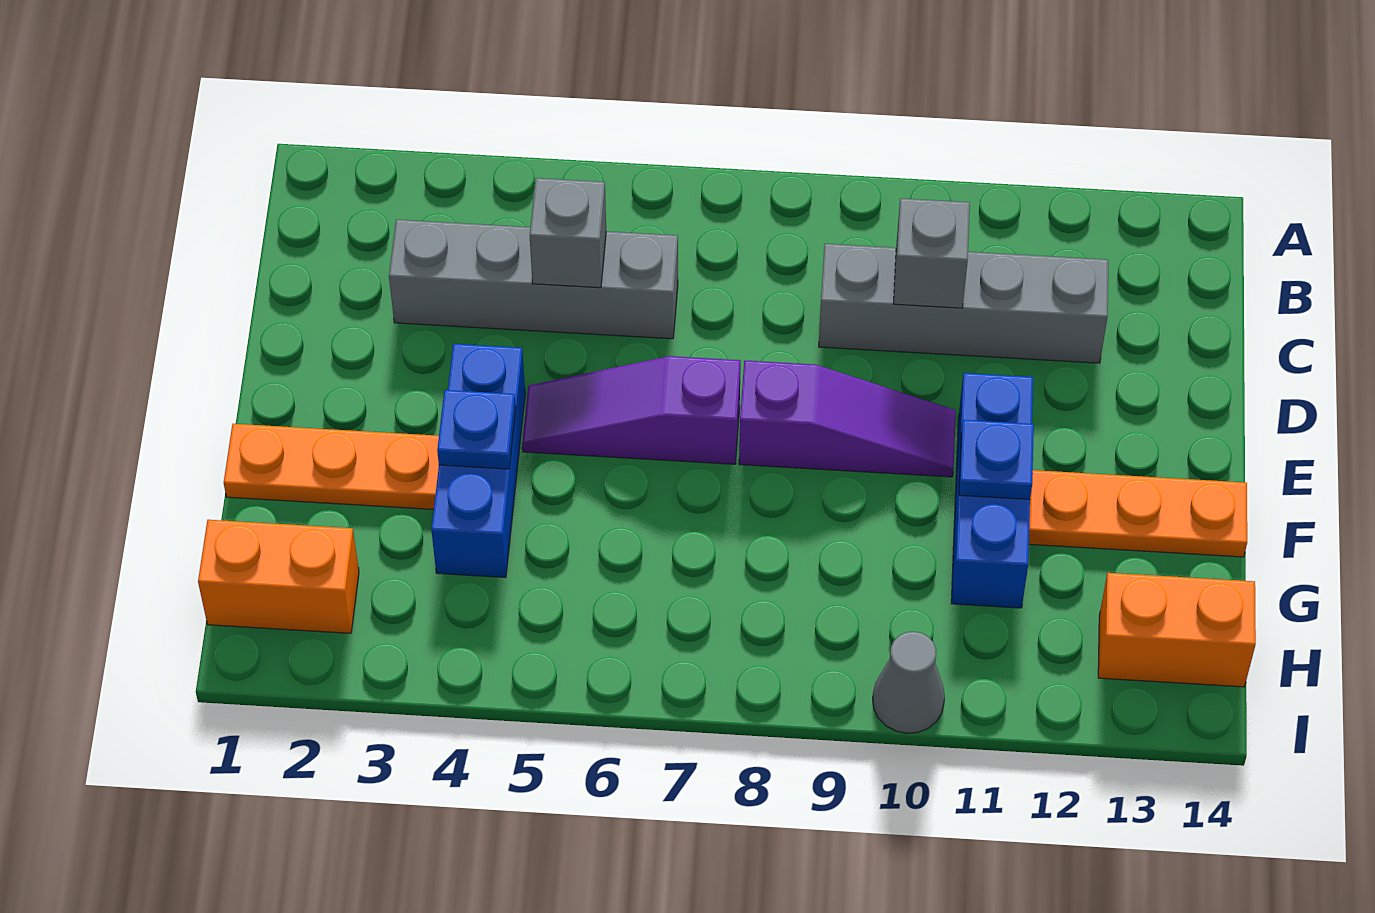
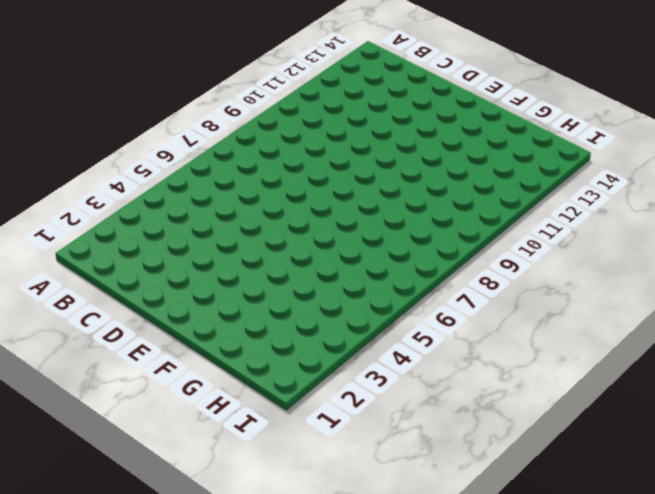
none -> grey 1x4 brick [389,220,678,339]
none -> grey 1x4 brick [819,244,1108,363]
none -> blue 1x3 brick [431,344,525,578]

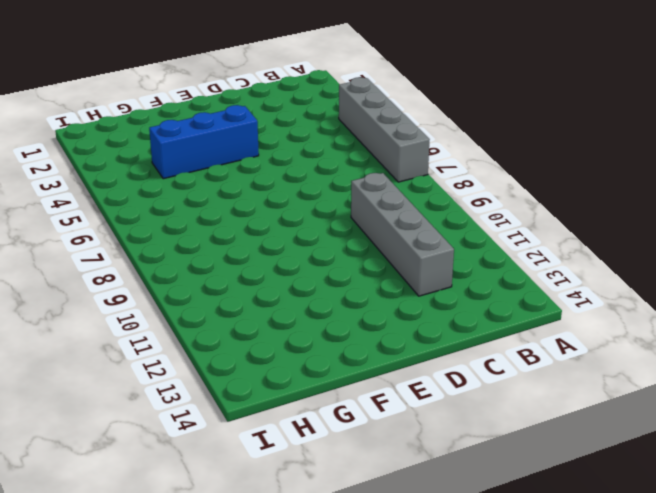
grey 1x4 brick [339,77,430,182] -> grey 1x4 brick moved to [389,220,678,339]
none -> purple 1x3 slope [522,356,741,464]
none -> purple 1x3 slope [739,360,956,477]
none -> blue 1x3 brick [951,373,1033,608]

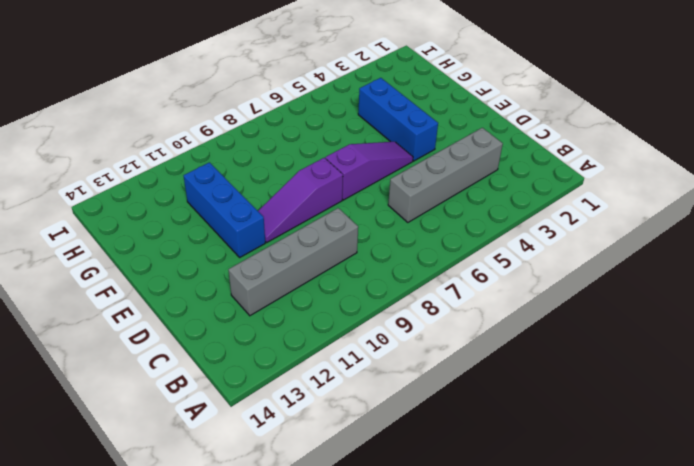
none -> orange 1x3 plate [224,424,439,509]
none -> orange 1x3 plate [1029,470,1247,557]
none -> orange 1x2 brick [198,520,359,633]

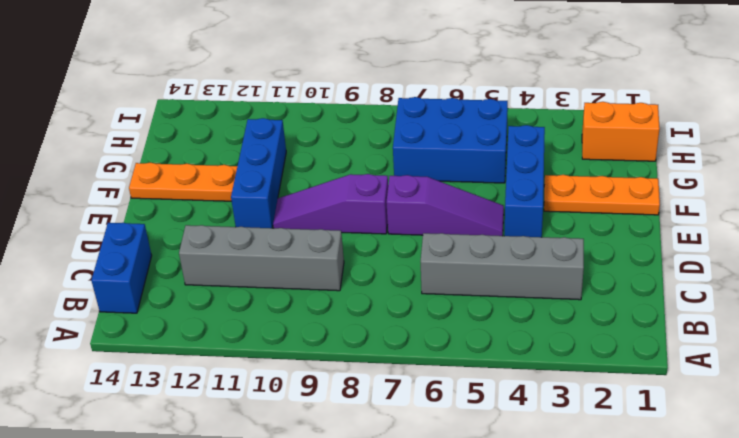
blue 1x2 brick [91,223,152,313] -> none
blue 2x3 brick [393,97,508,183] -> none
none -> orange 1x2 brick [1098,573,1256,687]
none -> grey 1x1 cone [873,632,945,733]
none -> grey 1x1 brick [530,178,606,288]

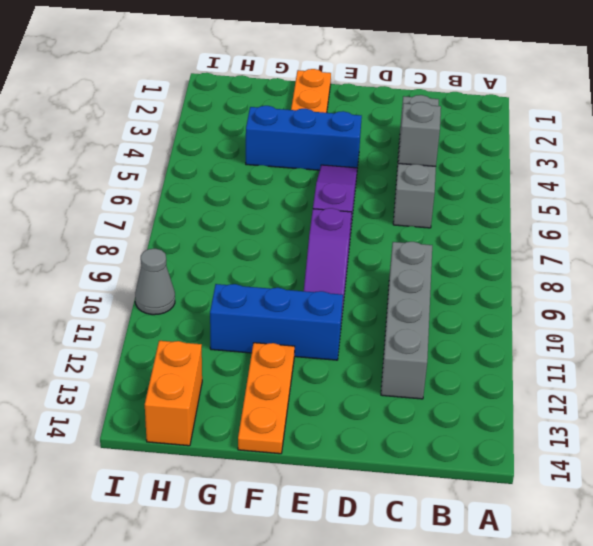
none -> orange 1x2 brick [198,520,359,633]
none -> grey 1x1 brick [893,198,970,308]
none -> blue 1x1 plate [437,390,516,469]

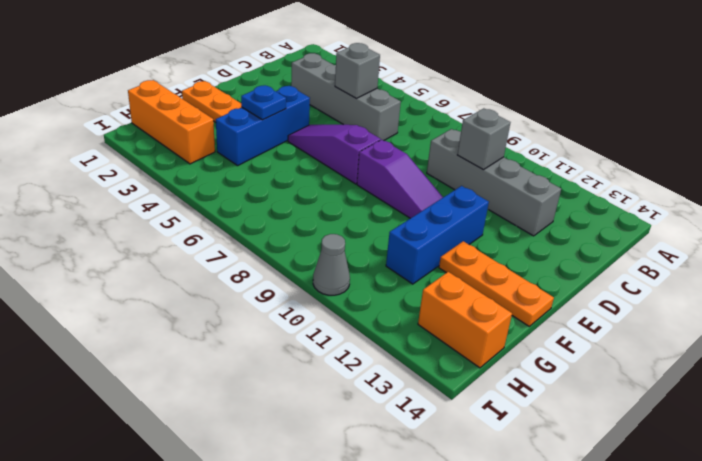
orange 1x3 brick [128,80,215,164] -> orange 1x2 brick [198,520,359,633]
none -> blue 1x1 plate [959,420,1034,500]

